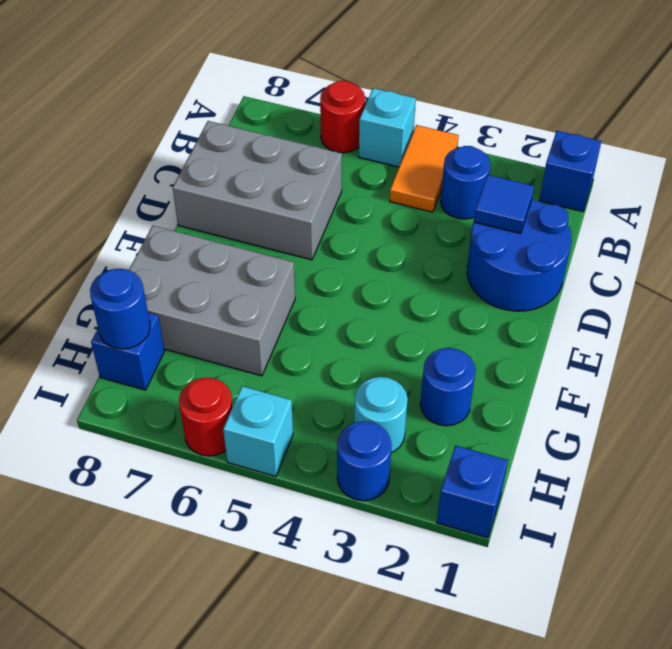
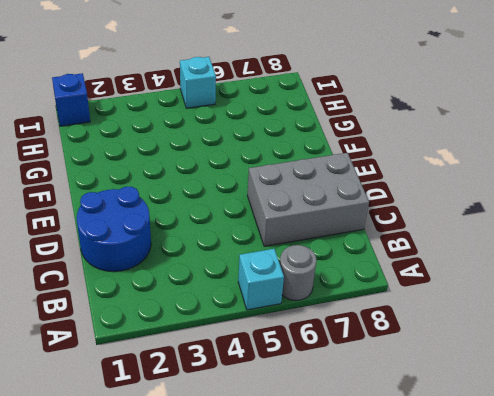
grey 1x1 round brick [280,245,317,300] -> red 1x1 round brick [320,81,365,153]
none -> blue 1x1 brick [539,131,601,212]
none -> orange 1x2 tile [390,125,459,212]
none -> blue 1x1 round brick [440,146,491,219]

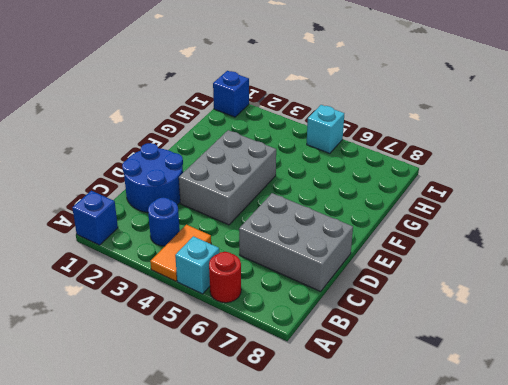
grey 2x3 brick [179,130,276,225] -> grey 2x3 brick turned to [129,226,295,376]
none -> blue 1x1 round brick [420,348,476,426]
none -> cyan 1x1 round brick [354,377,408,453]
none -> blue 1x1 brick [91,313,165,390]

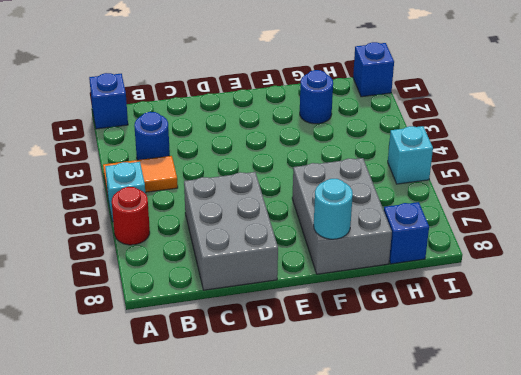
cyan 1x1 round brick [314,179,353,239] -> cyan 1x1 round brick moved to [354,377,408,453]
none -> blue 2x2 round brick [467,199,572,311]
none -> blue 1x1 round brick [337,421,392,501]
none -> red 1x1 round brick [179,378,233,456]

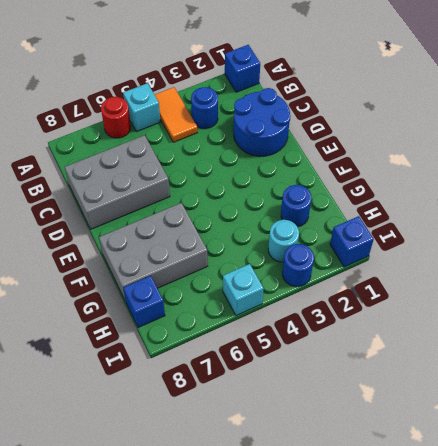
none -> red 1x1 round brick [179,378,233,456]
none -> blue 1x1 tile [474,175,534,234]
none -> blue 1x1 round brick [90,269,150,349]

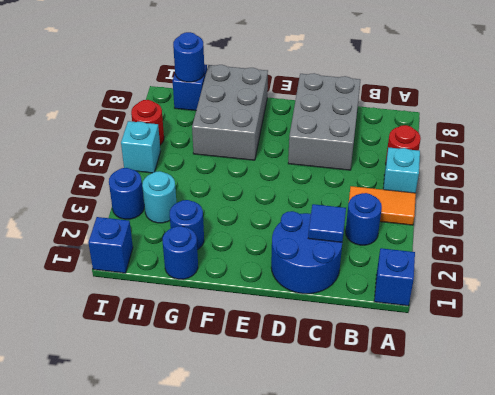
blue 1x1 round brick [163,226,198,279] -> none

